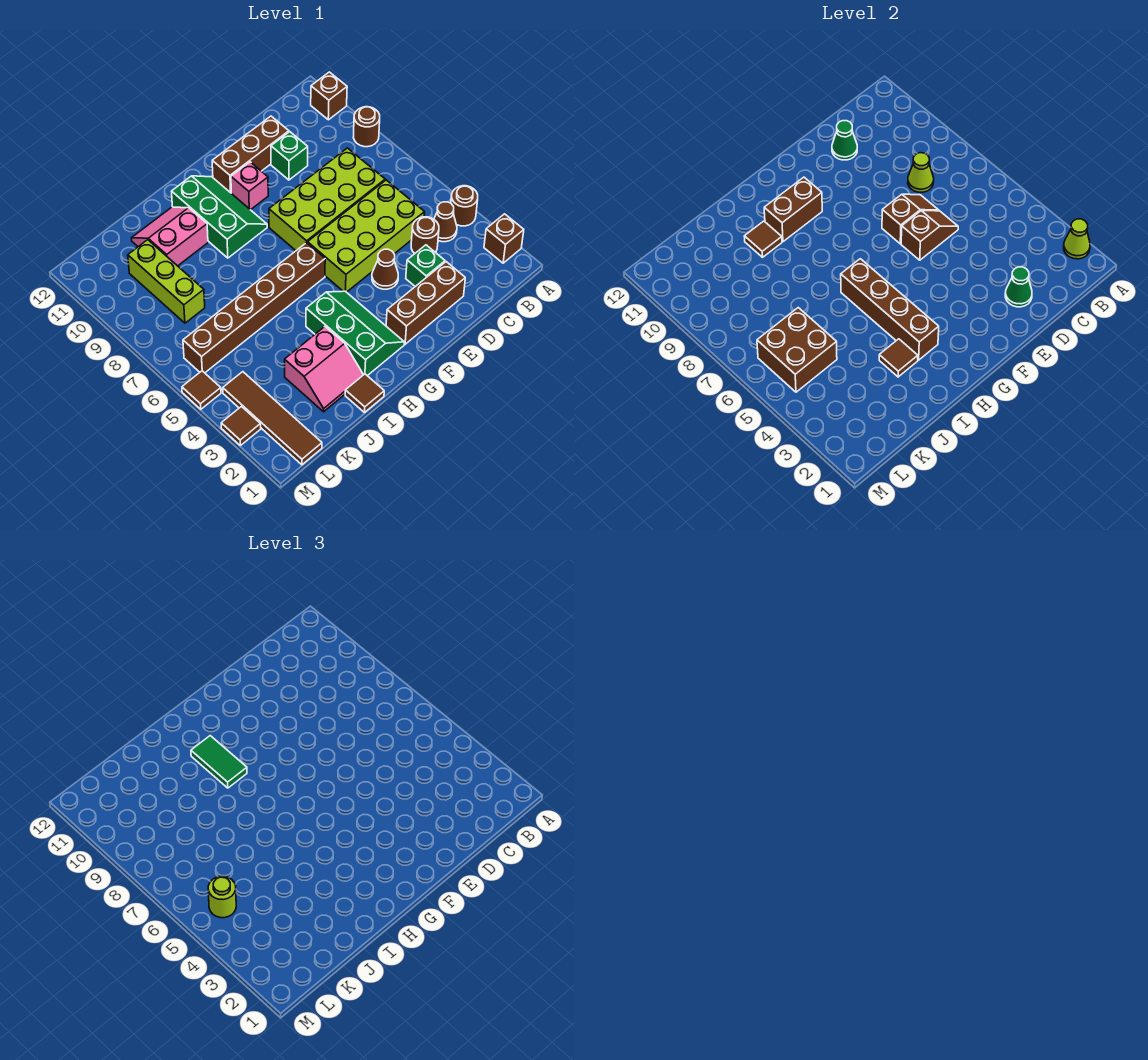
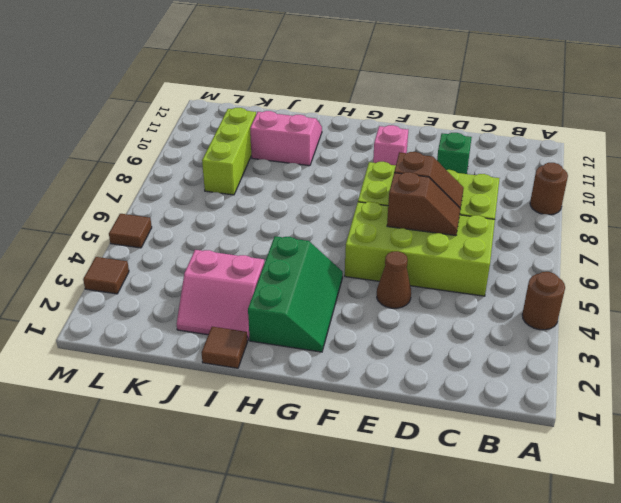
none -> brown 1x1 brick [484,214,524,263]
none -> brown 1x1 brick [311,72,347,120]
none -> brown 1x1 cone [434,202,457,242]
none -> brown 1x1 round brick [411,217,439,254]

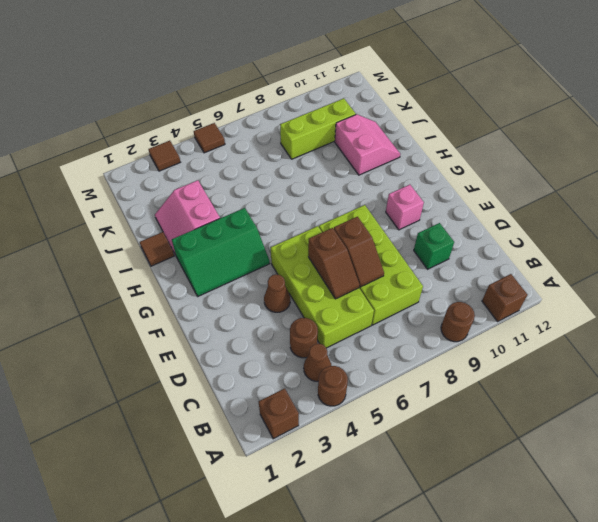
none -> brown 1x3 brick [386,262,465,344]
none -> green 1x1 brick [406,245,445,286]
none -> brown 1x3 brick [212,116,289,193]
none -> brown 1x6 brick [183,243,325,373]

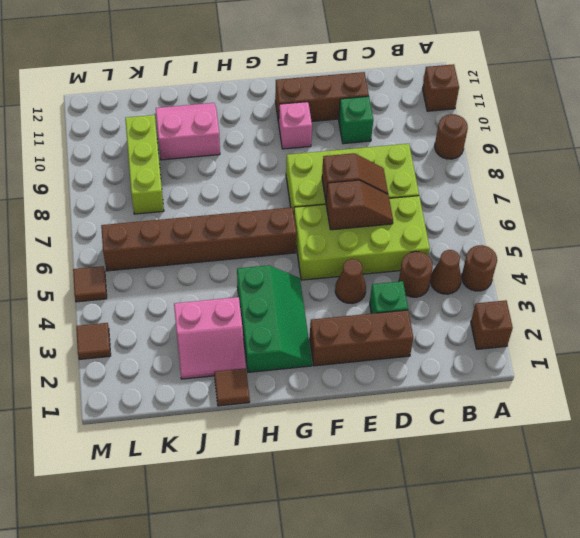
none -> green 2x3 slope [172,176,267,258]
none -> brown 1x4 tile [223,372,322,465]
none -> lime 1x1 cone [1064,219,1090,259]
none -> lime 1x1 cone [908,153,934,192]

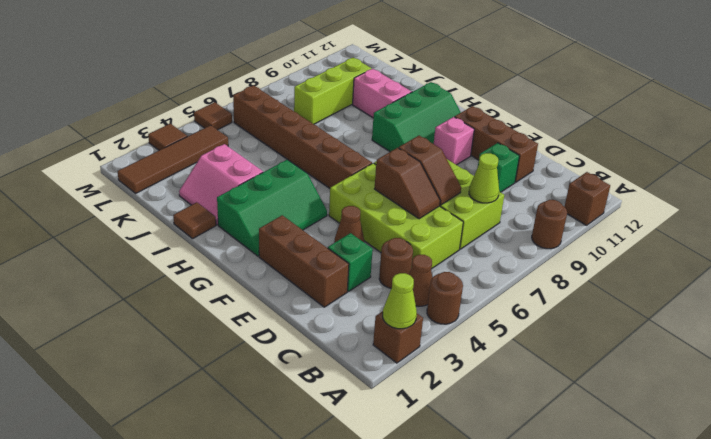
none -> green 1x1 cone [1005,267,1032,307]
none -> green 1x1 cone [832,121,857,160]
none -> brown 1x2 brick [764,177,822,242]
none -> brown 1x4 brick [841,259,939,360]

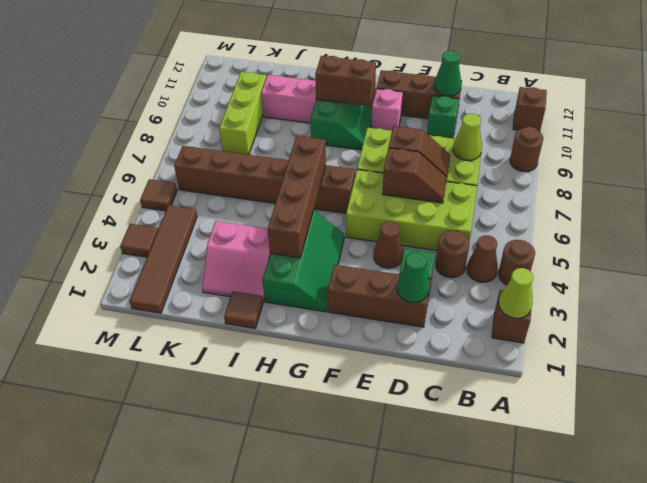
none -> brown 1x1 tile [879,339,918,377]
none -> brown 1x1 tile [744,221,782,257]
none -> brown 2x2 brick [757,308,837,392]
none -> green 1x2 tile [191,736,247,788]

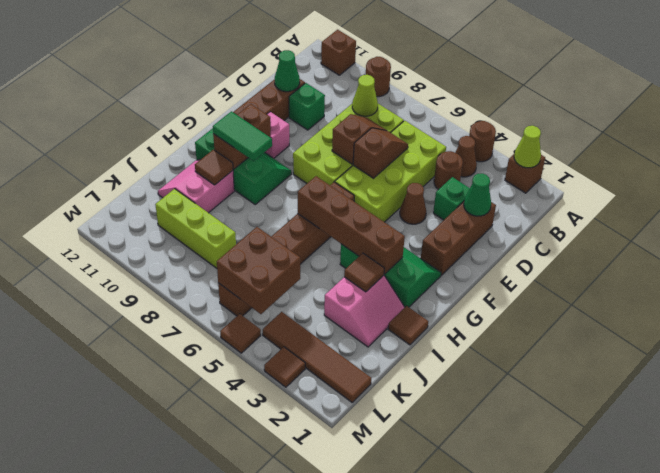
none -> lime 1x1 round brick [208,876,236,918]

